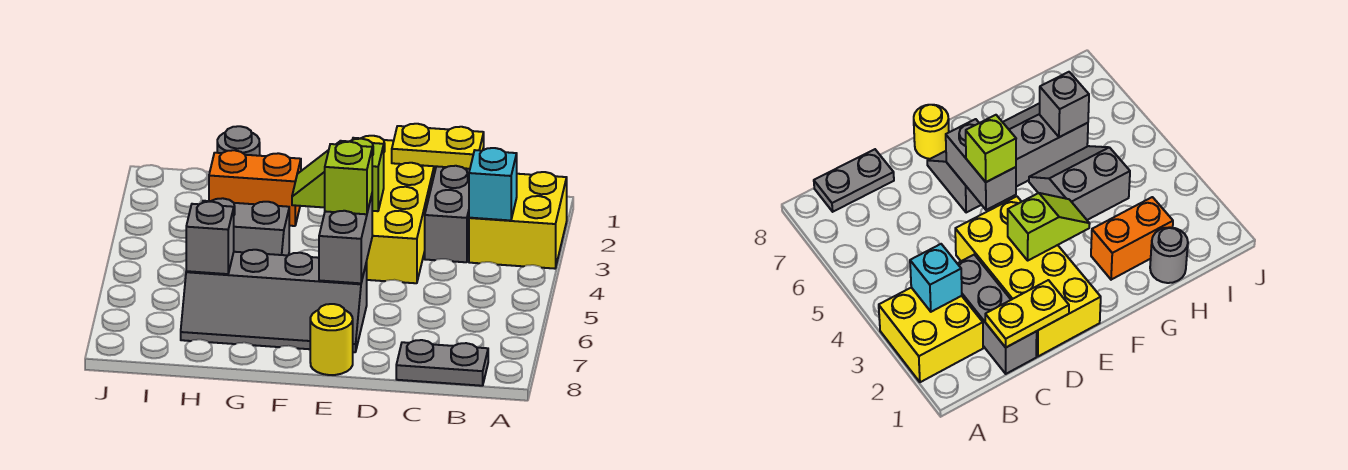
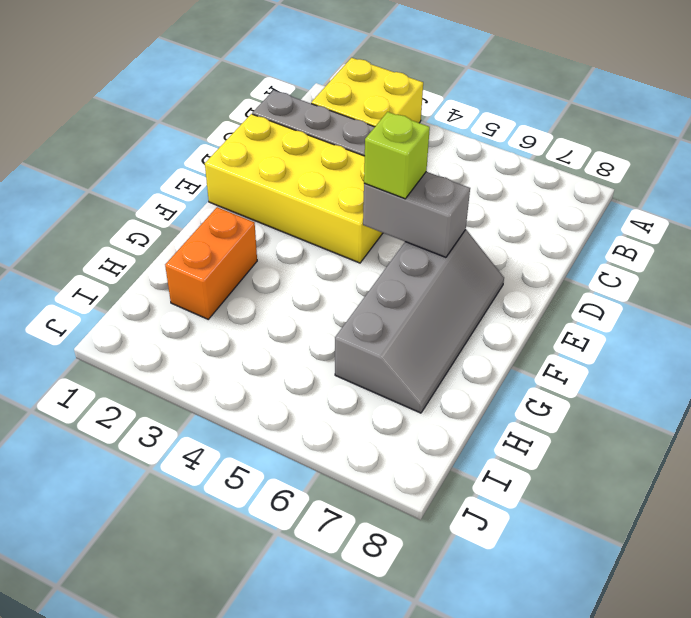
none -> grey 1x2 plate [396,340,488,386]
none -> yellow 1x1 round brick [310,304,353,375]
none -> grey 2x2 slope [203,198,289,255]

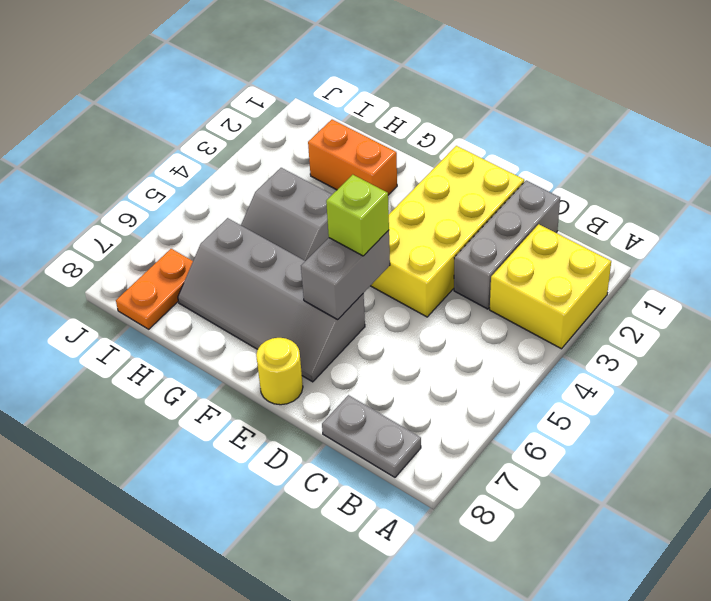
orange 1x2 plate [116,249,193,329] -> none
none -> grey 1x1 round brick [217,126,260,156]
none -> cyan 1x1 brick [469,148,517,220]
none -> yellow 1x2 plate [392,124,484,169]

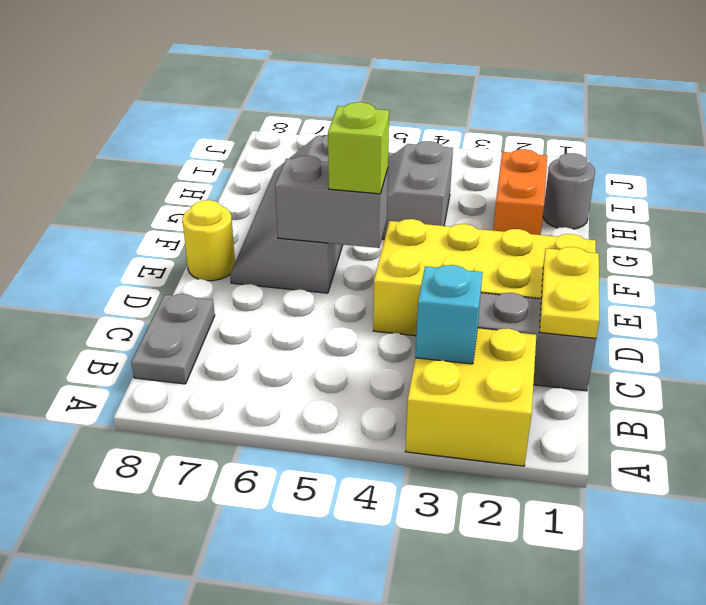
none -> lime 1x2 slope [292,138,384,211]
none -> grey 1x1 brick [186,201,234,274]

